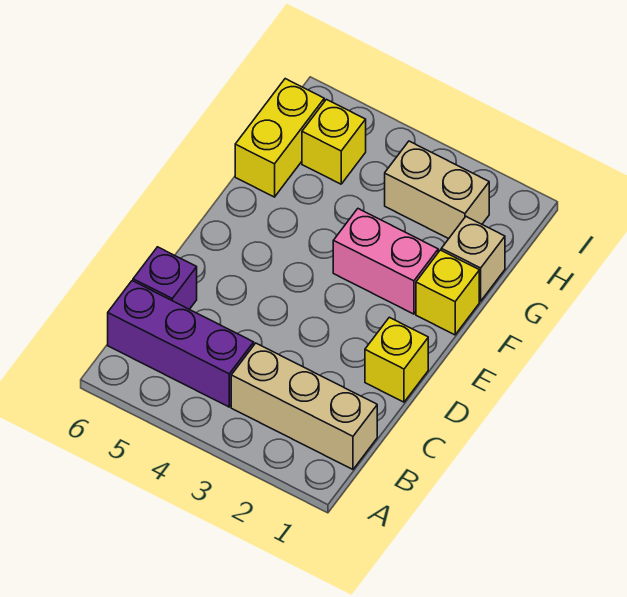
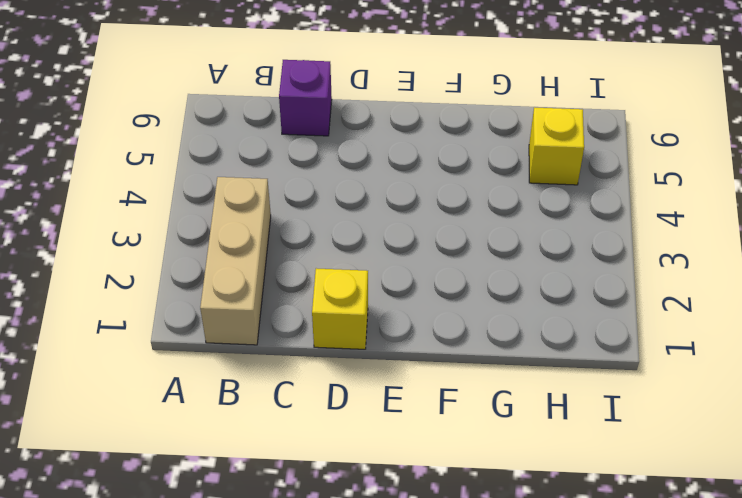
none -> purple 1x3 brick [108,281,254,407]
none -> yellow 1x1 brick [416,250,479,335]

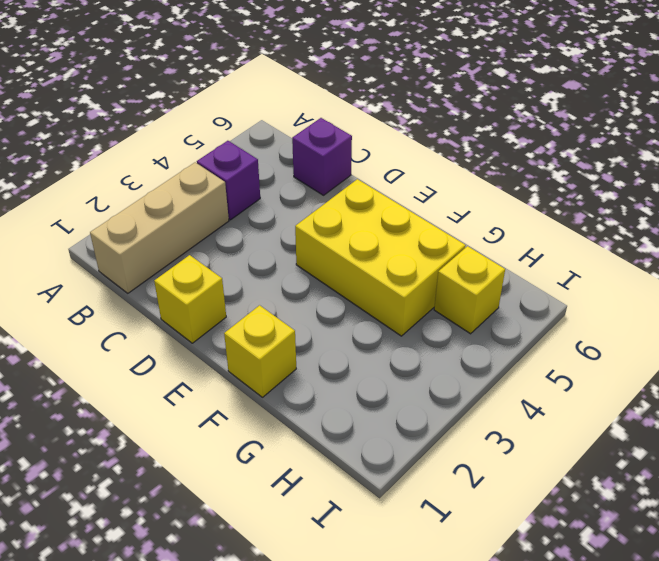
purple 1x1 brick [197,141,260,220] -> purple 1x3 brick [108,281,254,407]
yellow 2x3 brick [295,179,466,336] -> none
none -> pink 1x2 brick [333,209,438,314]
none -> tan 1x1 brick [441,217,505,301]

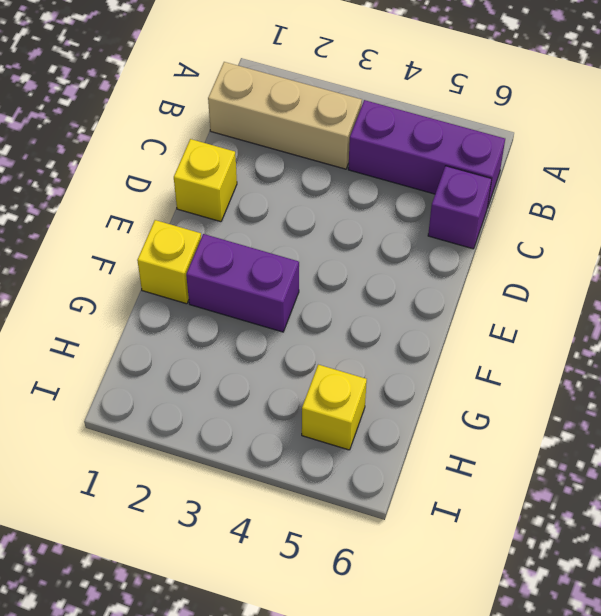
purple 1x2 brick [186,234,299,332] -> pink 1x2 brick [333,209,438,314]
none -> tan 1x1 brick [441,217,505,301]
none -> yellow 1x2 brick [235,79,324,197]

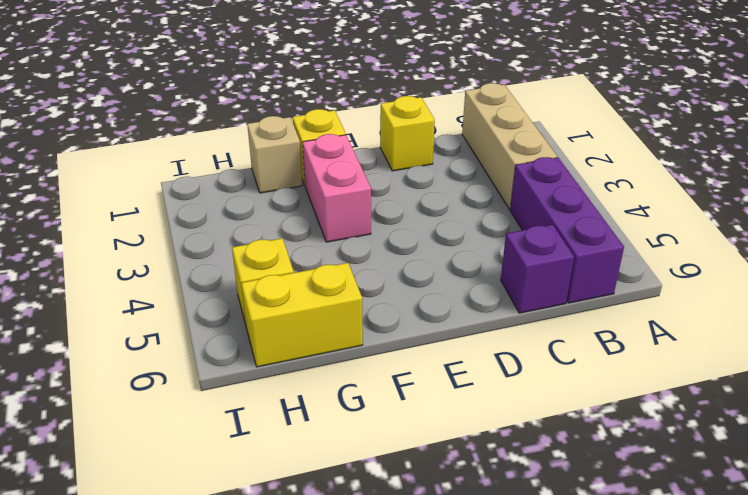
none -> tan 1x2 brick [385,141,489,239]

